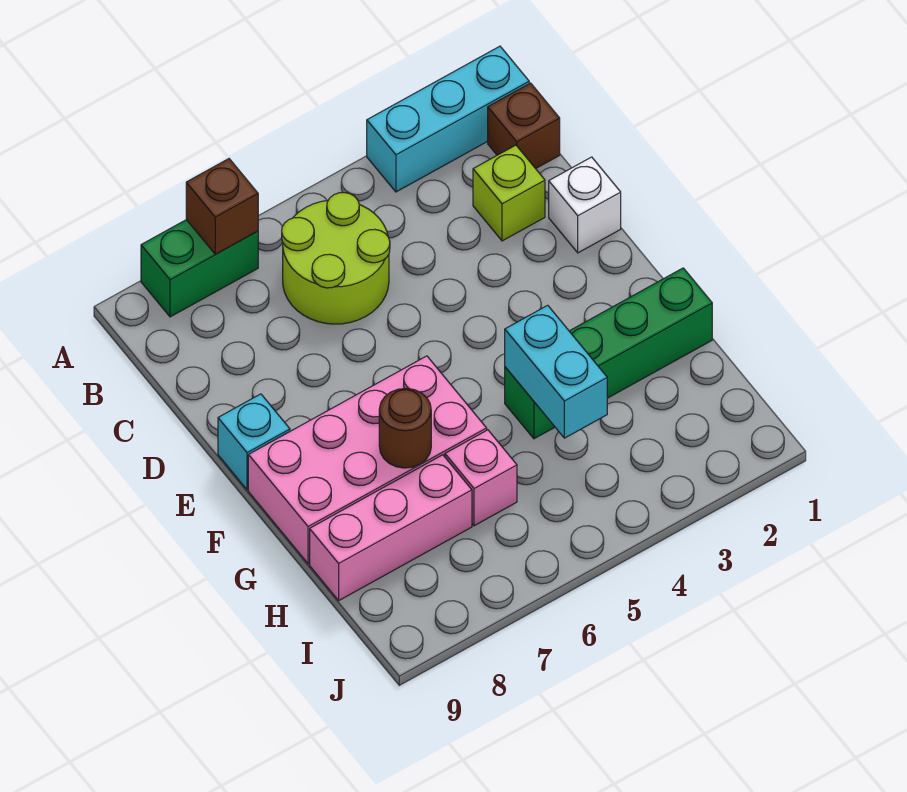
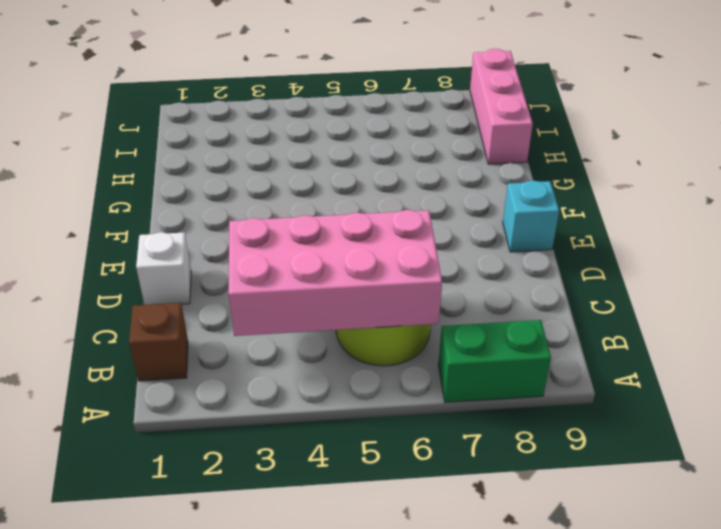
pink 2x4 brick [229,210,442,336] -> pink 2x4 brick moved to [248,356,487,564]
pink 1x3 brick [470,49,533,164] -> pink 1x3 brick turned to [310,455,472,600]
none -> cyan 1x3 brick [367,46,529,192]
none -> lime 1x1 brick [473,145,545,241]
none -> green 1x4 brick [505,268,712,439]

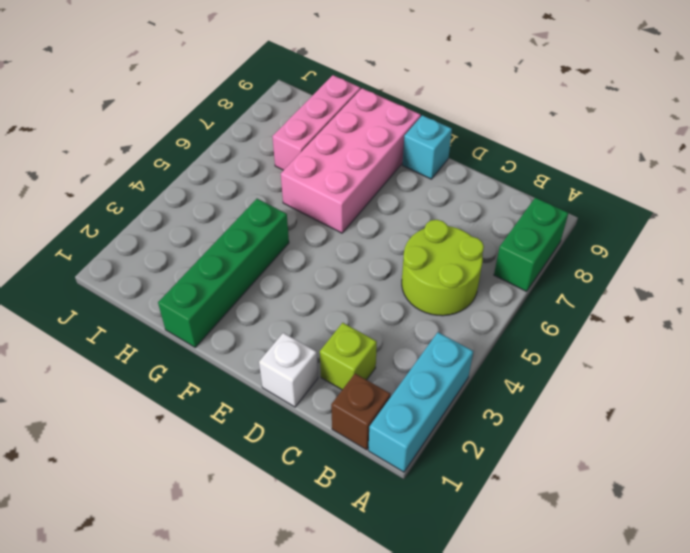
none -> pink 1x1 brick [445,430,517,526]
none -> brown 1x1 brick [186,159,258,254]
none -> cyan 1x2 brick [505,305,607,438]

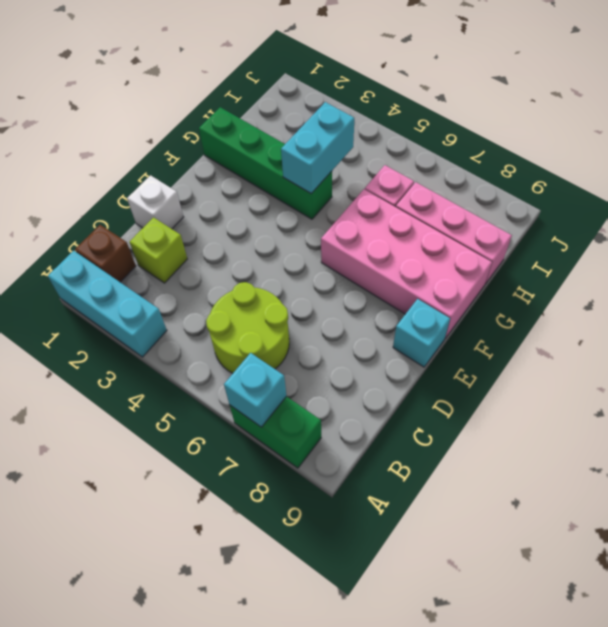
cyan 1x1 brick [224,353,286,427] -> brown 1x1 brick [186,159,258,254]
none -> brown 1x1 round brick [379,388,431,468]

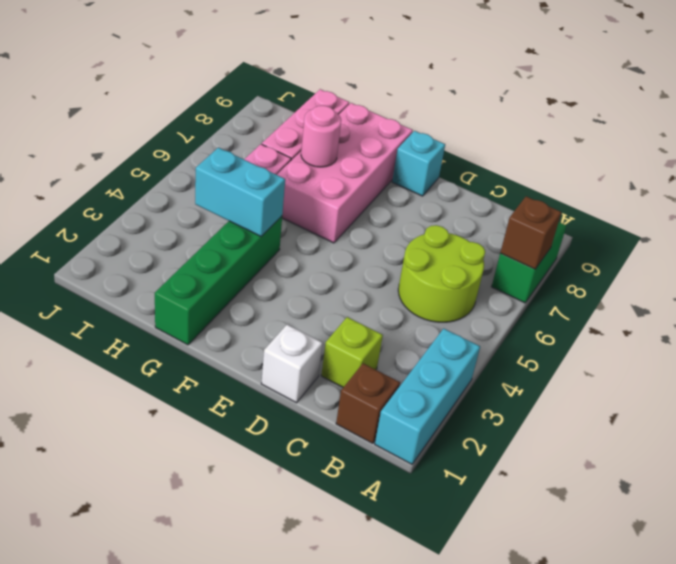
pink 1x1 round brick [301,106,341,167] -> brown 1x1 round brick [379,388,431,468]

